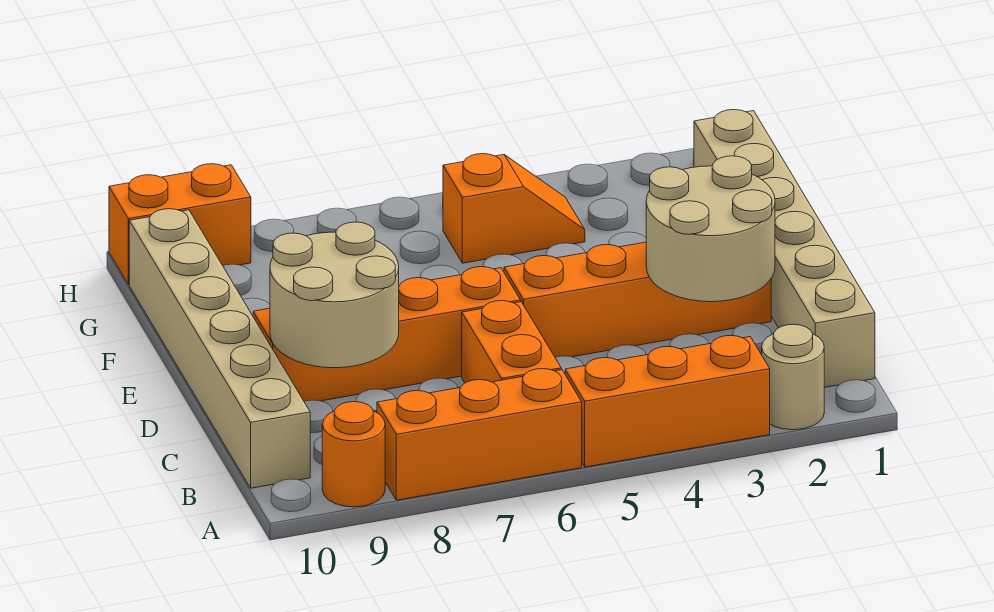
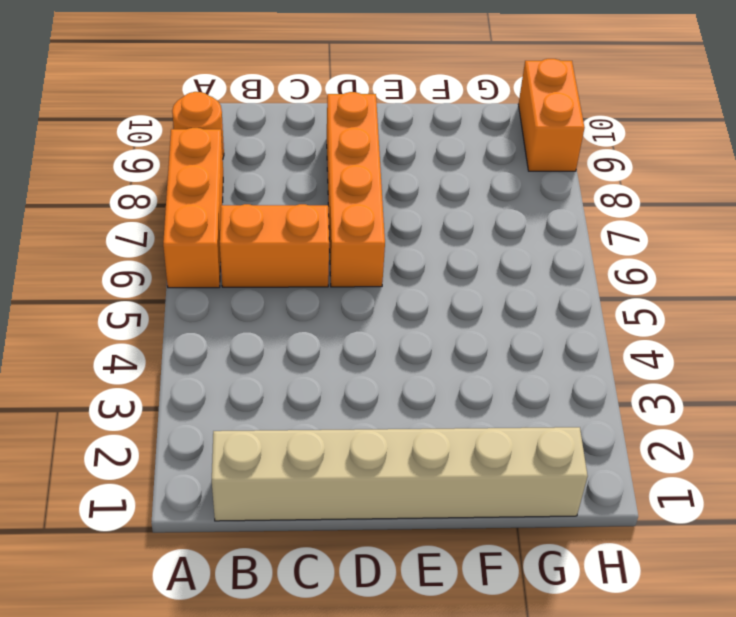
none -> tan 1x1 round brick [762,324,824,430]
none -> orange 1x3 brick [565,335,770,467]
none -> tan 1x6 brick [129,209,310,488]

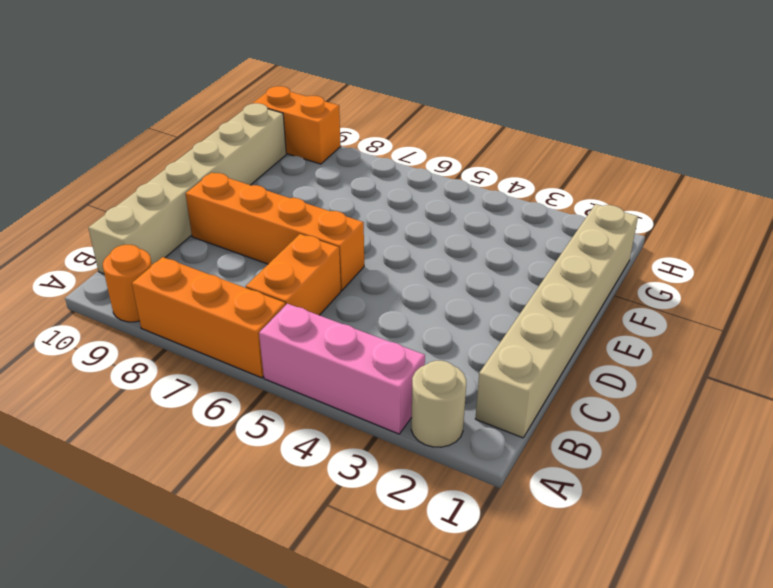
pink 1x3 brick [259,304,425,434] -> orange 1x3 brick [565,335,770,467]
none -> orange 1x4 brick [504,242,771,357]
none -> orange 1x2 slope [443,154,585,263]
none -> tan 2x2 round brick [646,156,775,302]

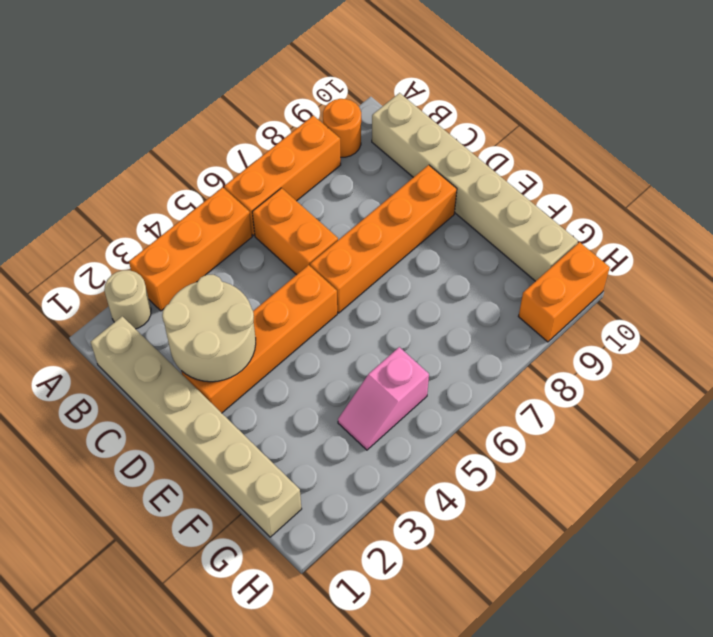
pink 1x2 slope [338,347,429,450] -> orange 1x2 slope [443,154,585,263]
none -> tan 2x2 round brick [270,222,399,368]

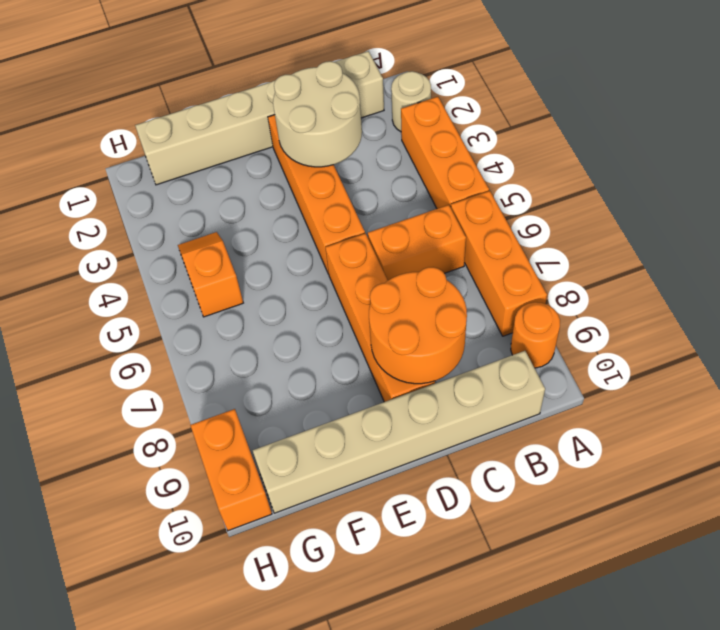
orange 2x2 round brick [369,267,467,384] -> tan 2x2 round brick [270,222,399,368]

